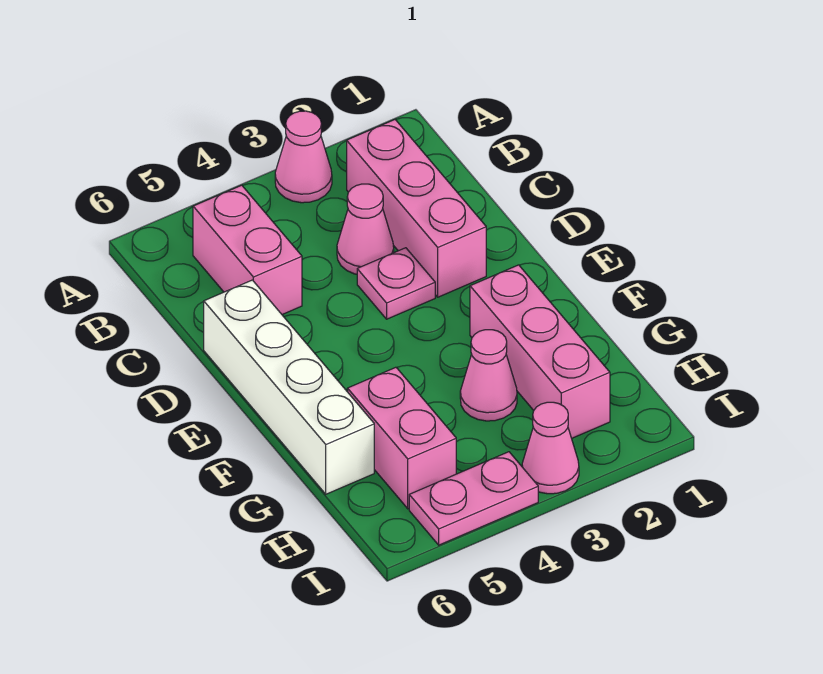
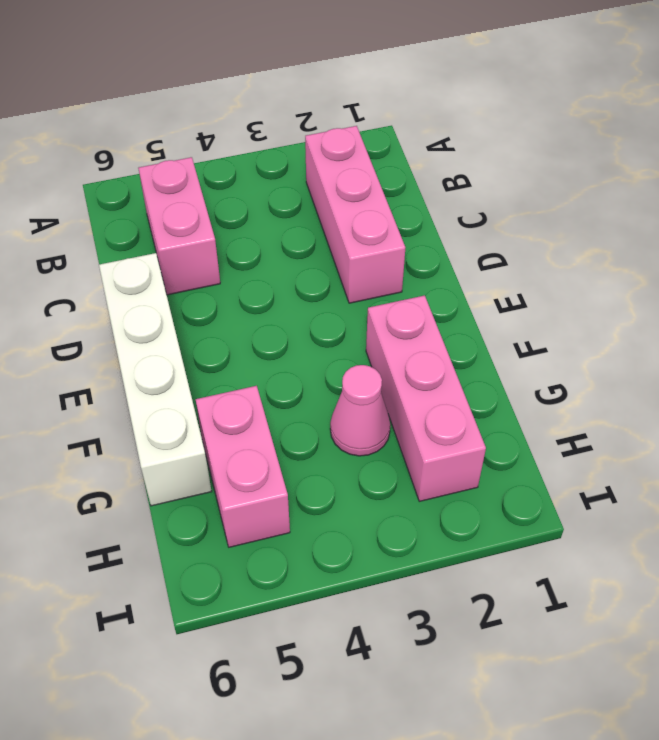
none -> pink 1x1 cone [275,111,332,203]
none -> pink 1x1 cone [337,184,394,274]

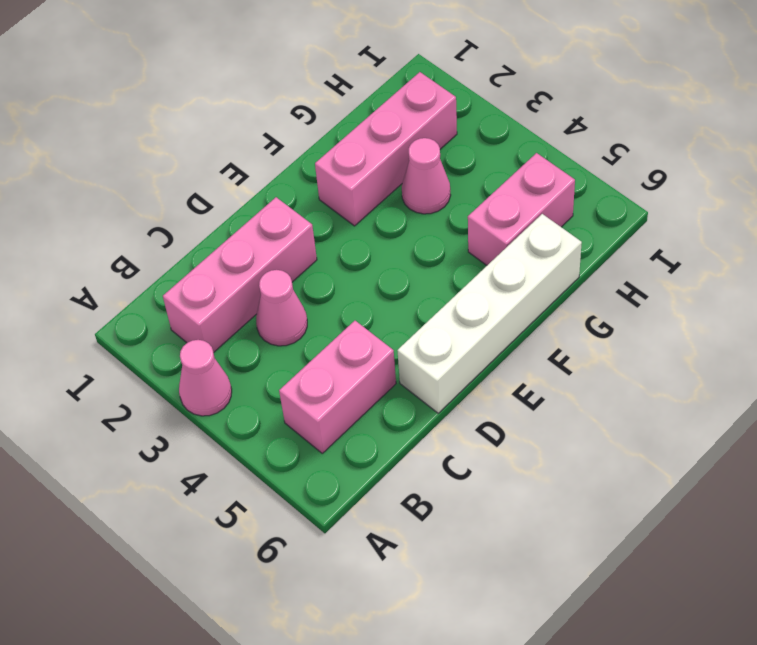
none -> pink 1x1 plate [357,248,435,319]
none -> pink 1x1 cone [522,402,579,494]

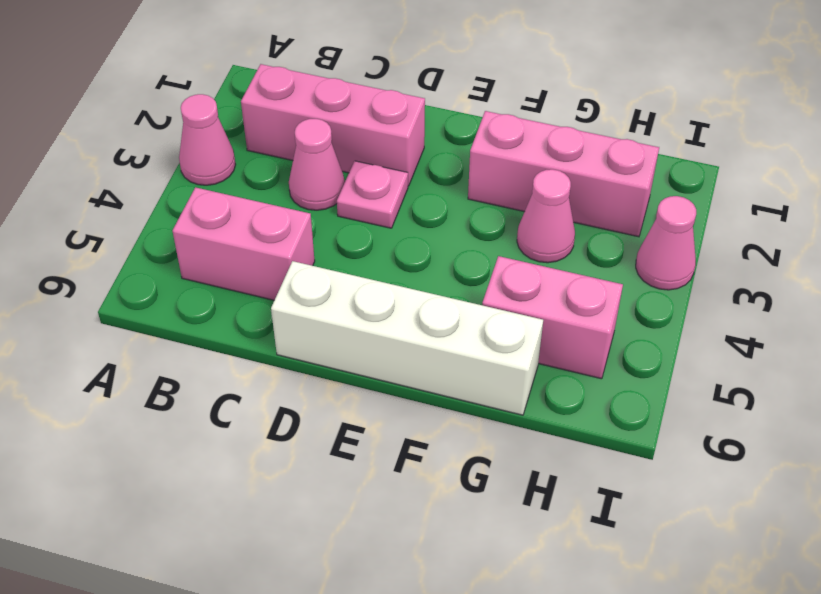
none -> pink 1x2 plate [409,452,538,545]

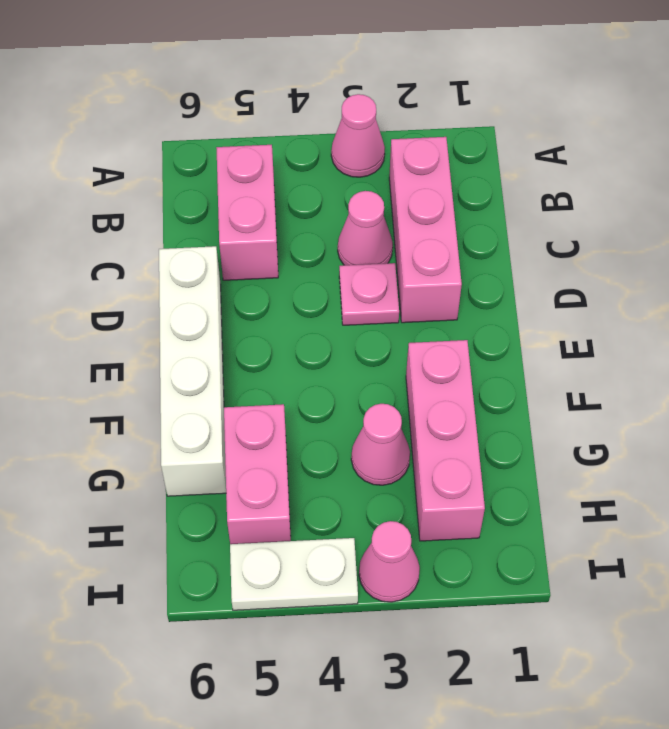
white 1x2 plate [230,538,358,610] -> pink 1x2 plate [409,452,538,545]

